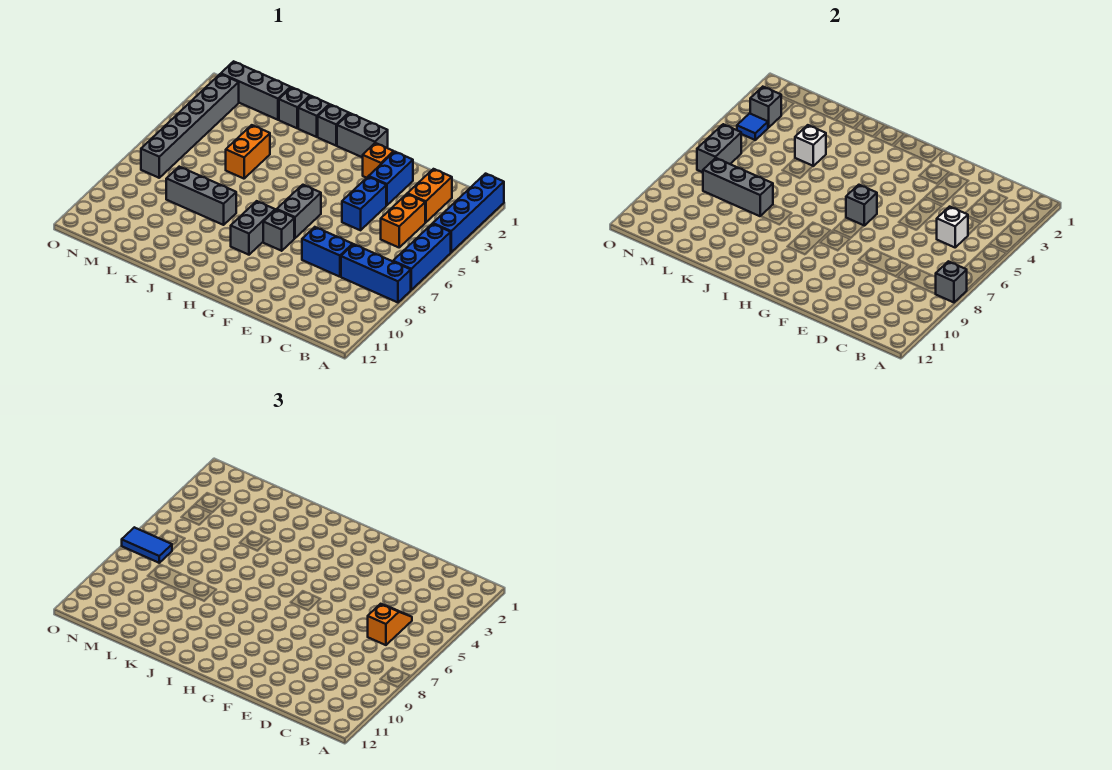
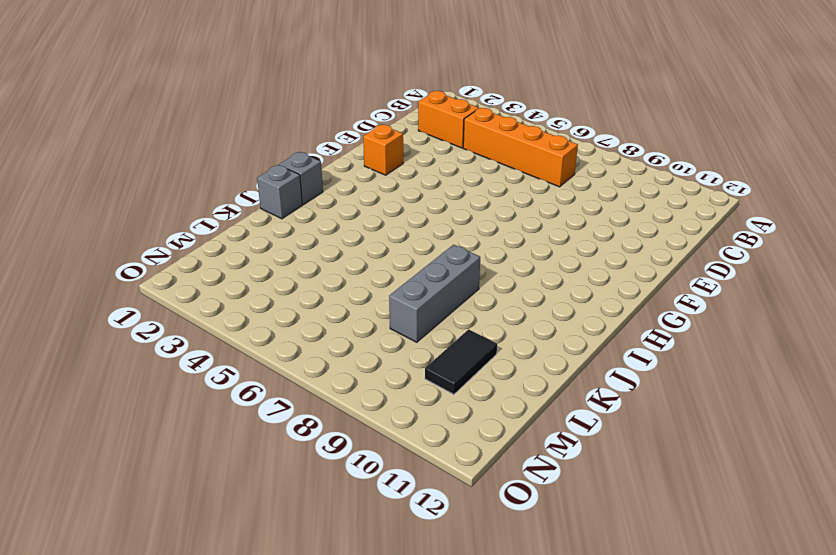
orange 1x4 brick [463,108,578,187] -> orange 1x2 brick [381,194,425,247]
black 1x2 tile [425,329,497,394] -> none
none -> blue 1x4 brick [433,174,504,252]
none -> blue 1x3 brick [393,224,451,290]
none -> blue 1x3 brick [341,244,411,302]
none -> blue 1x2 brick [302,227,353,277]

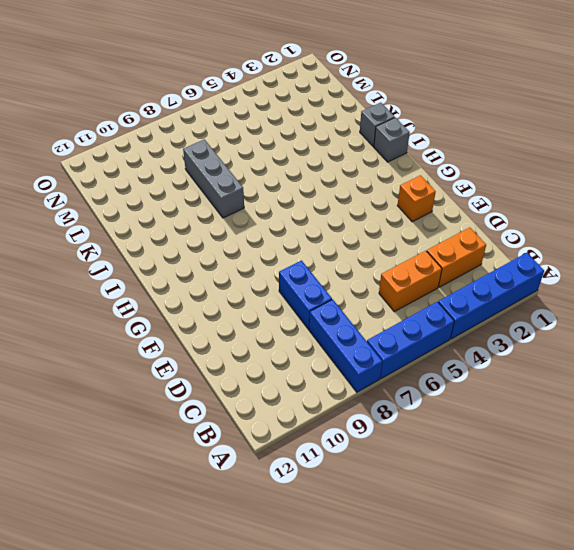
none -> blue 1x2 brick [369,152,413,205]
none -> blue 1x2 brick [342,177,386,230]
none -> grey 1x2 brick [337,113,388,158]
none -> grey 1x2 brick [277,185,321,238]

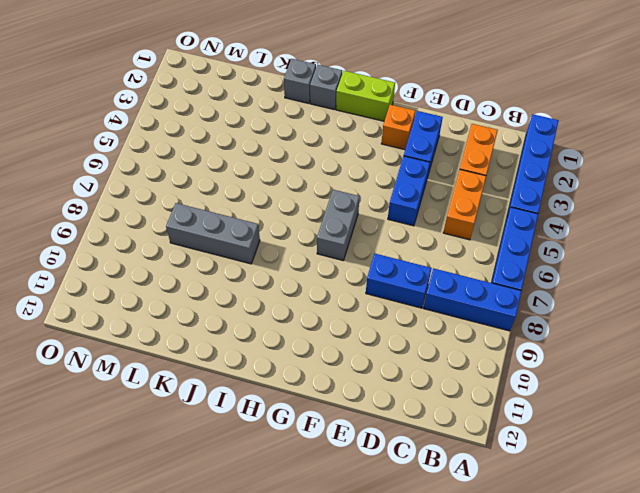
lime 1x2 brick [336,71,395,121] -> grey 1x2 brick [337,113,388,158]
none -> grey 1x1 brick [263,210,294,251]
none -> grey 1x2 brick [231,201,275,255]
none -> grey 1x1 brick [279,87,310,128]
none -> orange 1x2 brick [226,125,270,179]

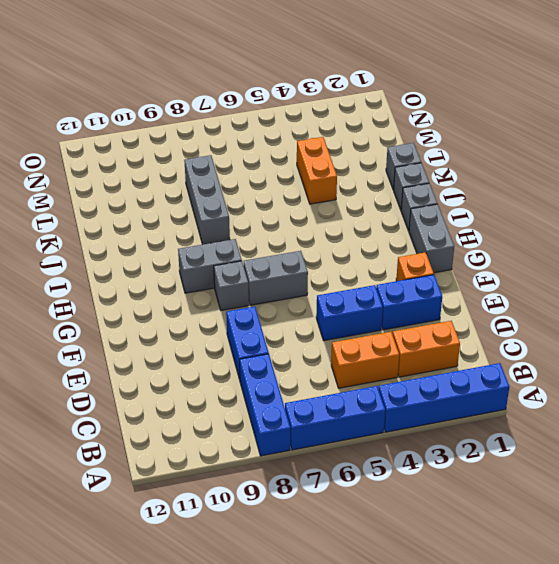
orange 1x2 brick [297,137,337,204] -> orange 1x2 brick turned to [226,125,270,179]
none -> grey 1x3 brick [221,61,291,120]
none -> grey 1x6 brick [141,74,239,178]
none -> grey 1x1 brick [936,261,967,302]
none -> white 1x1 brick [937,207,968,247]

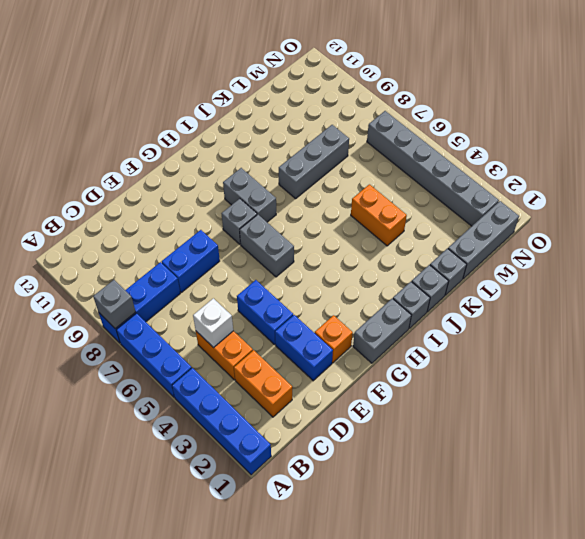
none -> grey 1x1 brick [846,185,877,226]
none -> white 1x1 brick [795,125,826,166]
none -> grey 1x3 brick [703,158,773,216]
none -> grey 1x1 brick [750,87,781,128]

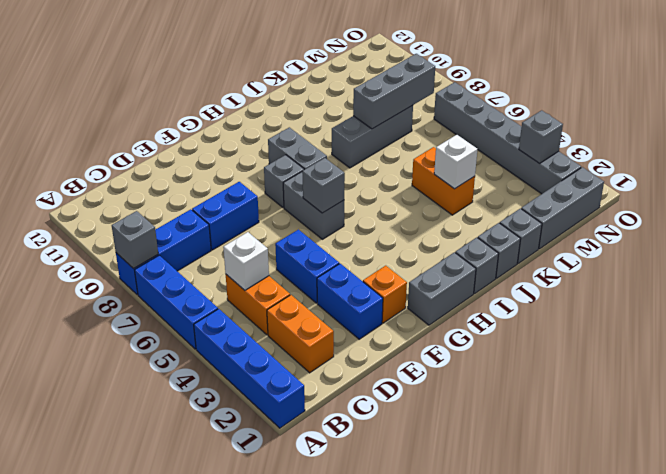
none -> blue 1x1 tile [737,113,768,140]
none -> grey 1x2 brick [697,124,741,172]
none -> orange 1x2 slope [368,604,412,645]
none -> blue 1x2 tile [122,527,172,563]

